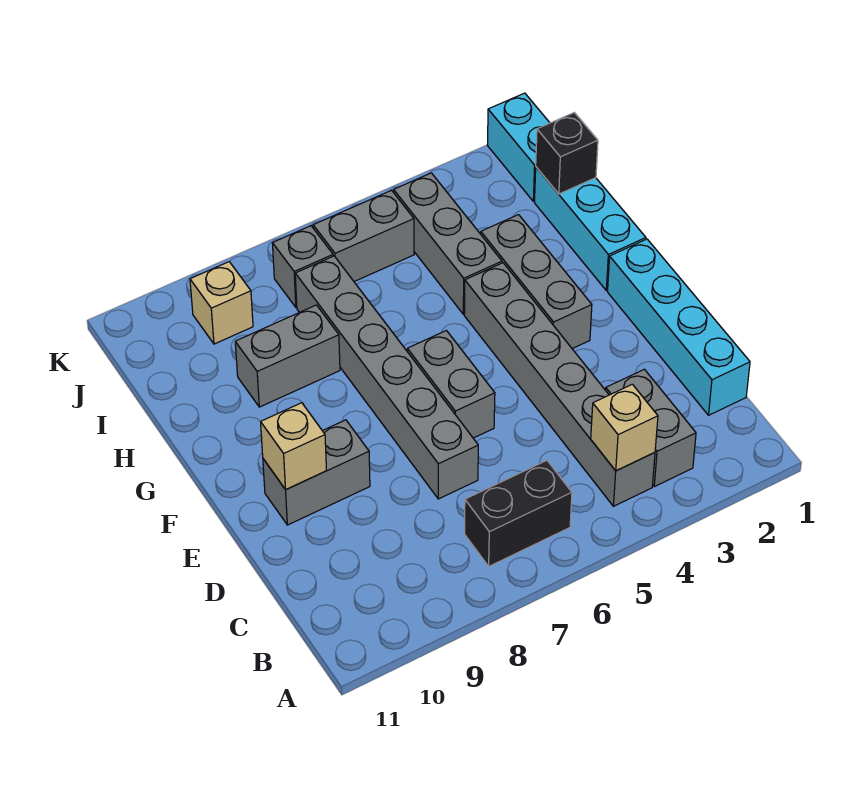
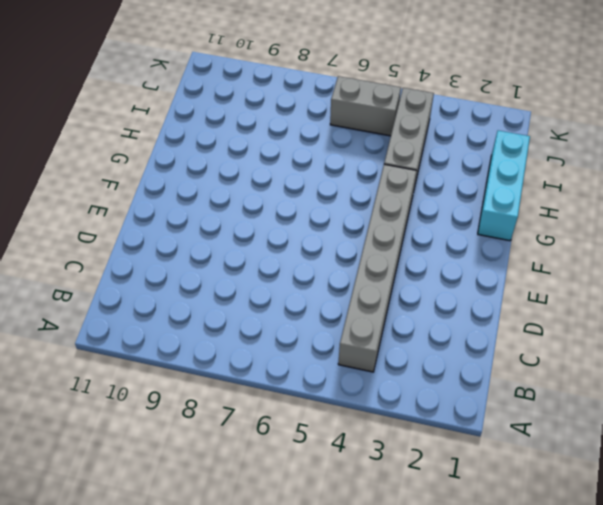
none -> grey 1x2 brick [606,369,696,487]
none -> black 1x2 brick [465,461,572,566]
none -> cyan 1x4 brick [608,239,750,415]

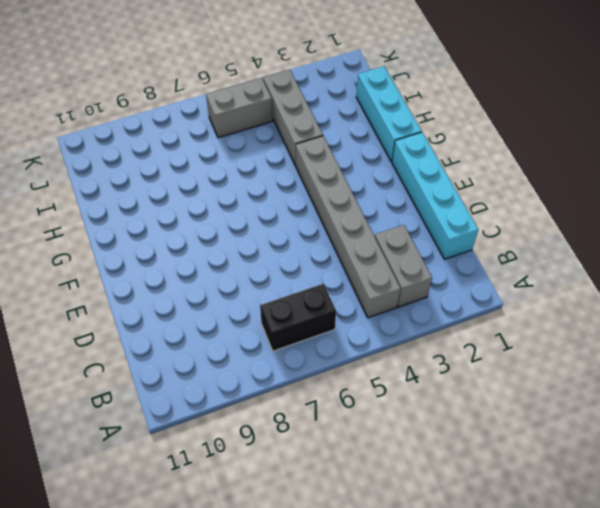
none -> grey 1x6 brick [295,256,478,499]
none -> grey 1x2 brick [407,331,495,438]
none -> grey 1x2 brick [263,420,370,525]

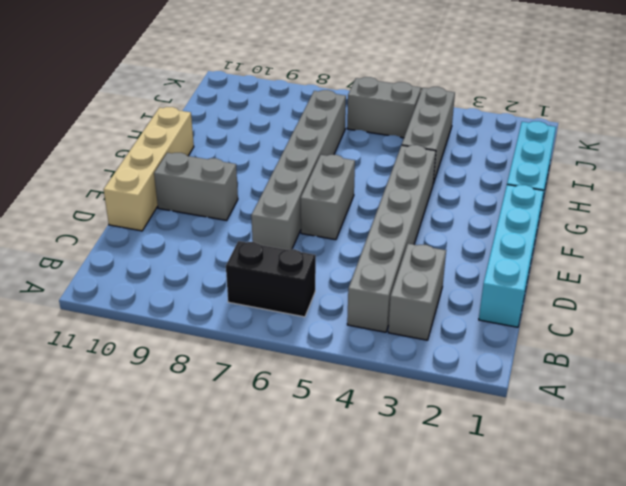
tan 1x4 brick [104,107,194,231] -> none
none -> grey 1x3 brick [481,215,592,349]
none -> grey 1x2 brick [235,305,340,407]
none -> cyan 1x2 brick [487,93,550,201]

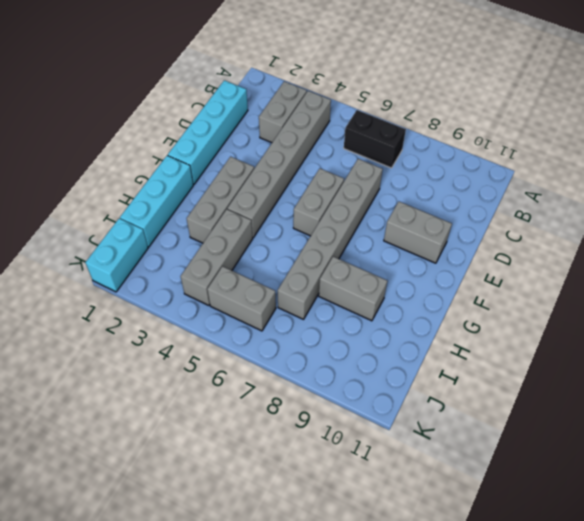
none -> grey 1x1 brick [272,226,333,307]
none -> tan 1x1 brick [190,262,253,344]
none -> tan 1x1 brick [591,384,658,471]

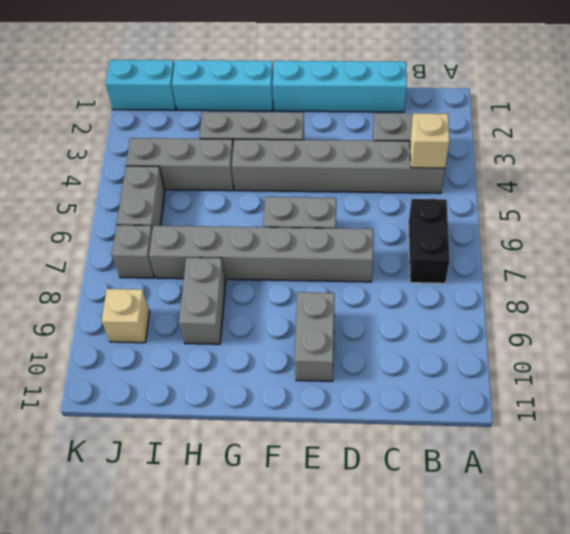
none -> tan 1x1 brick [261,403,326,490]
none -> black 1x1 brick [536,113,598,194]

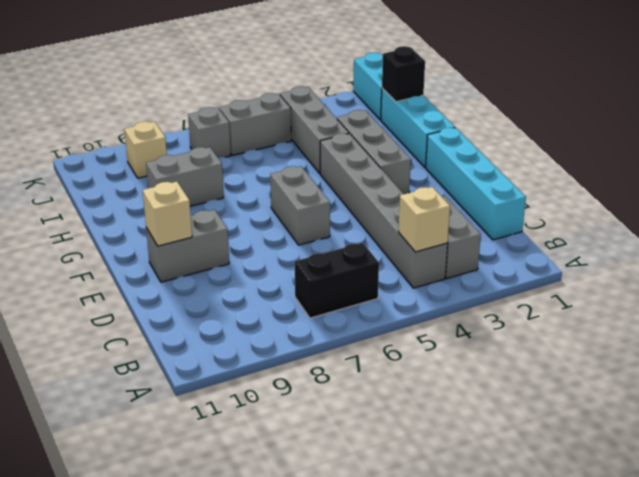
none -> grey 1x6 brick [295,256,478,499]

